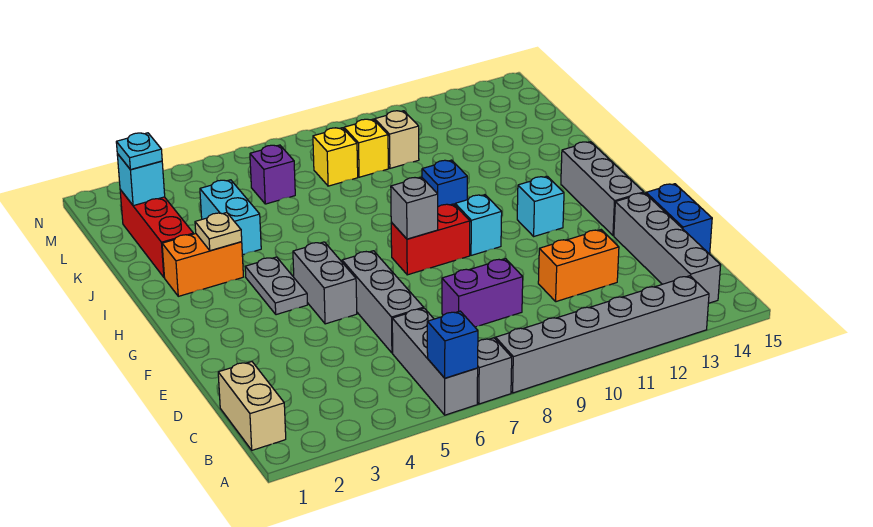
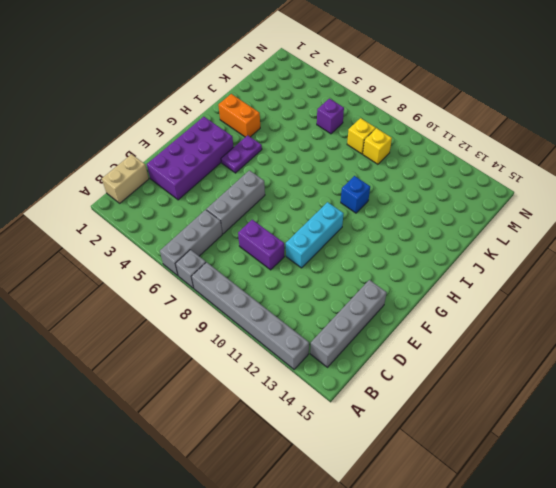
purple 2x4 brick [147,117,233,200] -> none
cyan 1x3 brick [286,202,344,268] -> cyan 1x1 brick [455,195,502,255]
purple 1x2 plate [221,135,262,173] -> grey 1x2 plate [245,257,308,315]
none -> orange 1x2 brick [538,230,619,302]
none -> blue 1x2 brick [646,184,712,253]
none -> grey 1x2 brick [293,242,357,324]

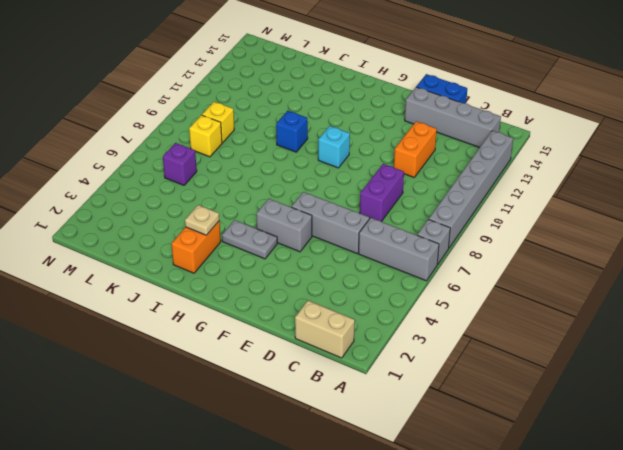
none -> grey 1x3 brick [561,142,644,236]
none -> red 1x2 brick [391,204,470,275]
none -> cyan 1x1 brick [517,176,564,236]

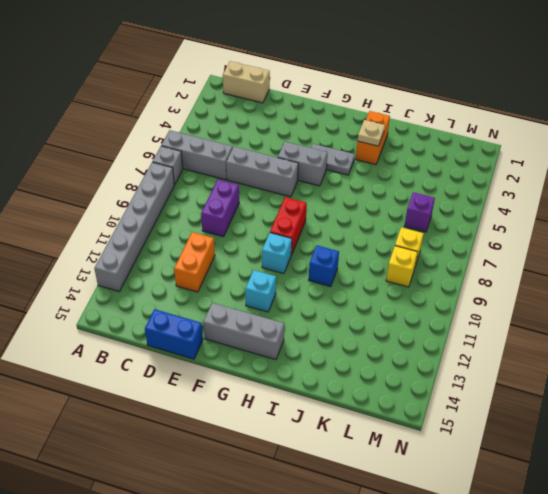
none -> grey 1x4 brick [614,193,721,303]
none -> red 1x3 brick [120,190,193,277]
none -> cyan 1x2 brick [200,180,261,255]

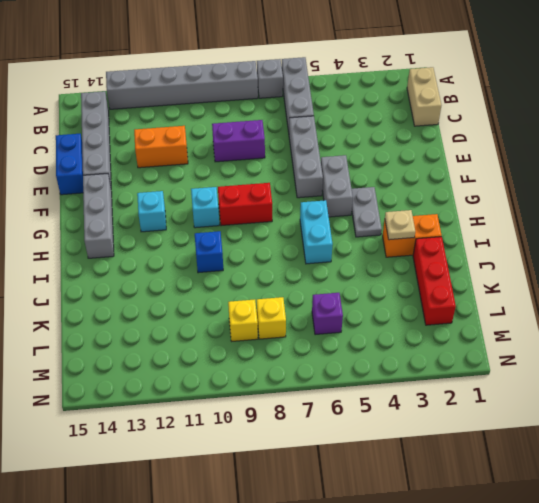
cyan 1x2 brick [300,200,333,264] -> cyan 1x2 brick moved to [200,180,261,255]
none -> tan 1x1 brick [375,111,419,168]
none -> blue 1x1 brick [427,311,478,378]
none -> grey 1x1 brick [391,177,438,239]

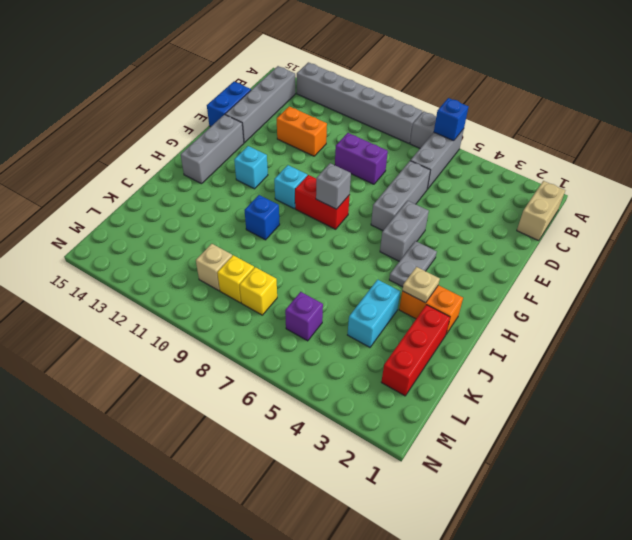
none -> cyan 1x1 brick [117,154,165,206]
none -> cyan 1x1 plate [116,133,162,170]

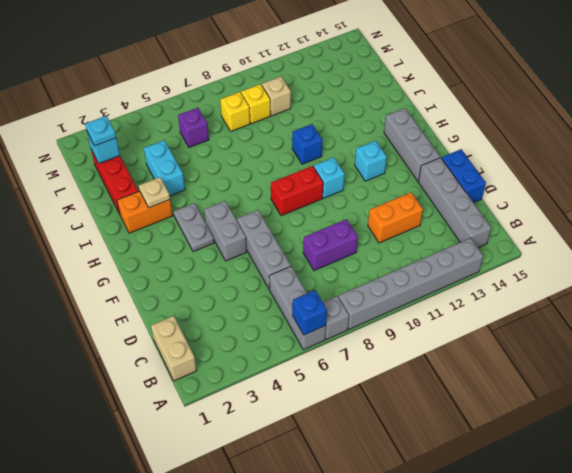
none -> grey 1x1 brick [391,177,438,239]

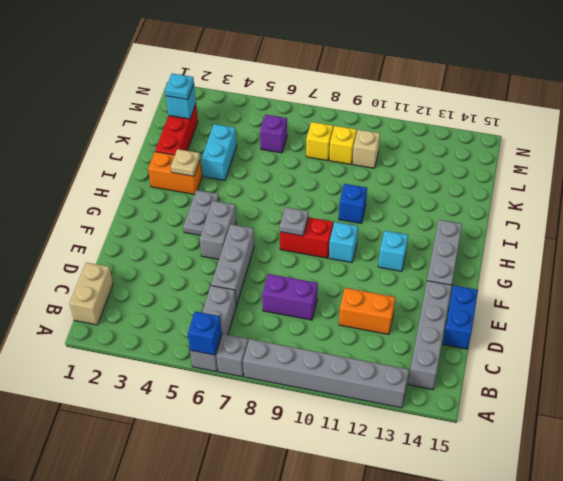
grey 1x1 plate [280,207,309,236] -> grey 1x1 brick [391,177,438,239]

